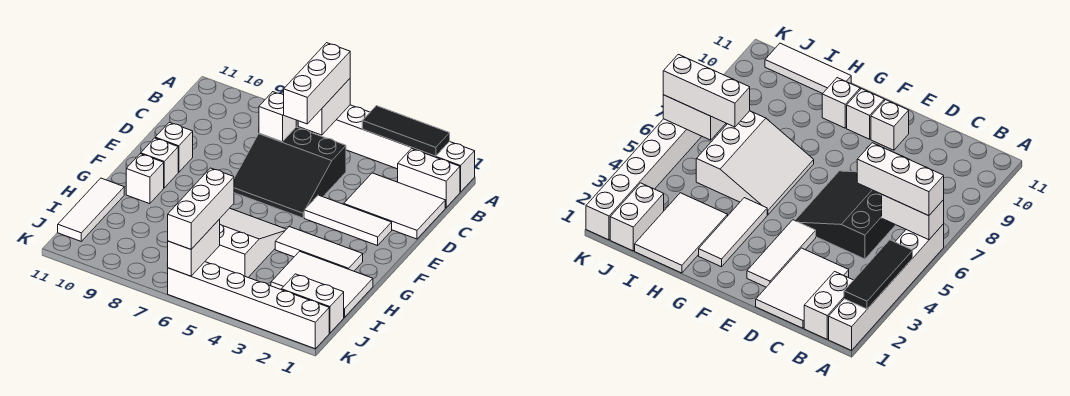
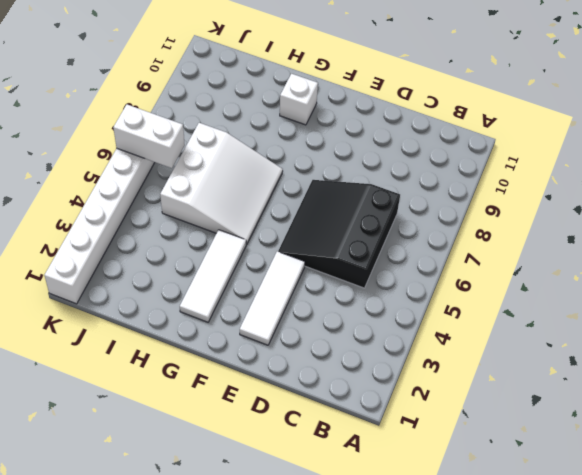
none -> white 1x6 brick [313,105,475,192]
none -> white 1x2 brick [398,149,460,208]
none -> white 2x3 tile [344,173,445,239]

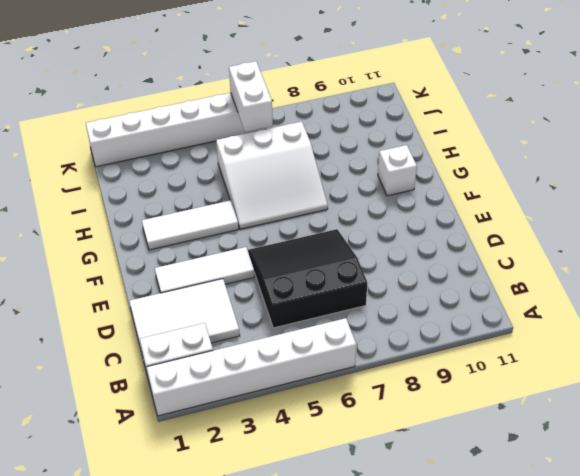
none -> white 1x1 brick [155,122,193,172]
none -> white 1x1 brick [141,138,178,188]
none -> white 2x3 tile [271,251,373,317]

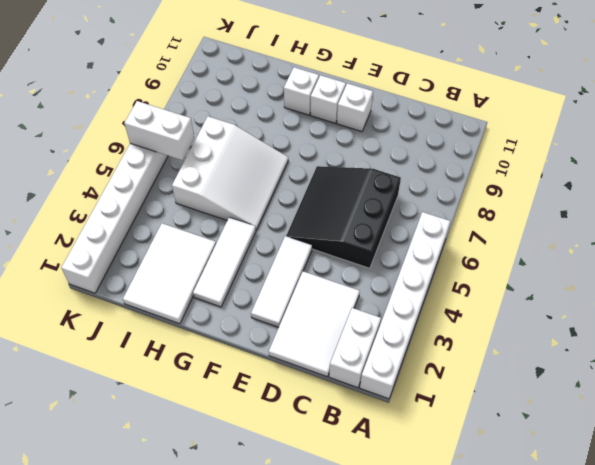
none -> white 1x3 tile [58,178,124,241]
none -> white 1x2 brick [281,274,344,333]
none -> black 1x3 tile [362,106,450,156]

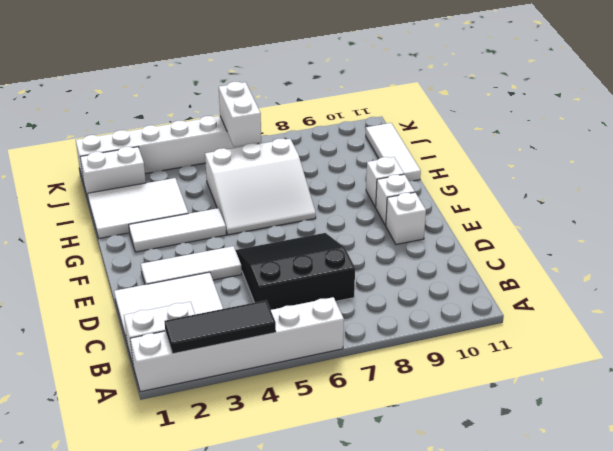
none -> white 1x2 brick [298,79,350,135]
none -> white 1x1 brick [259,92,296,142]
none -> white 1x3 brick [284,43,350,124]

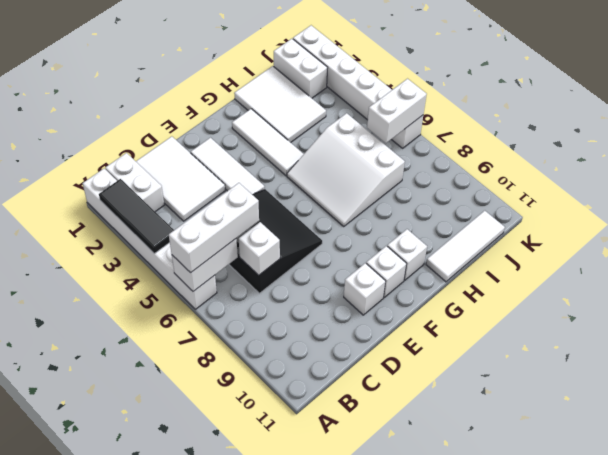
none -> white 1x3 brick [168,168,234,249]

